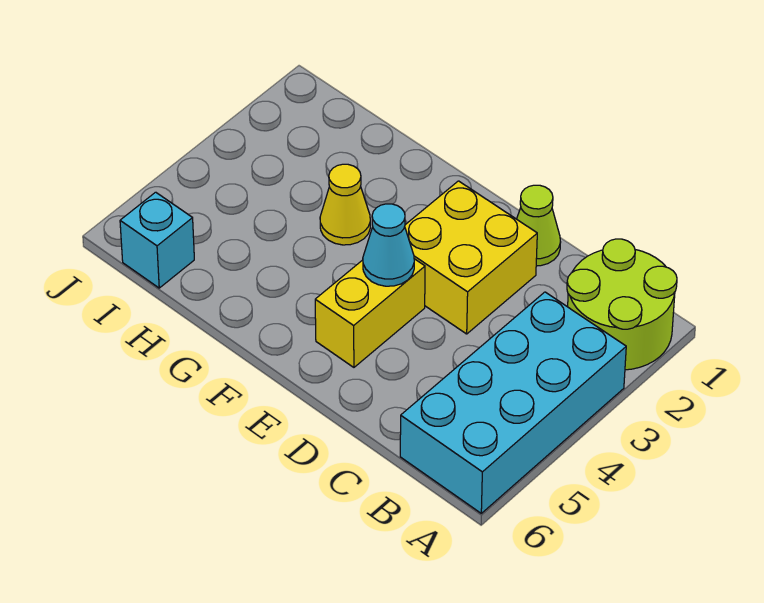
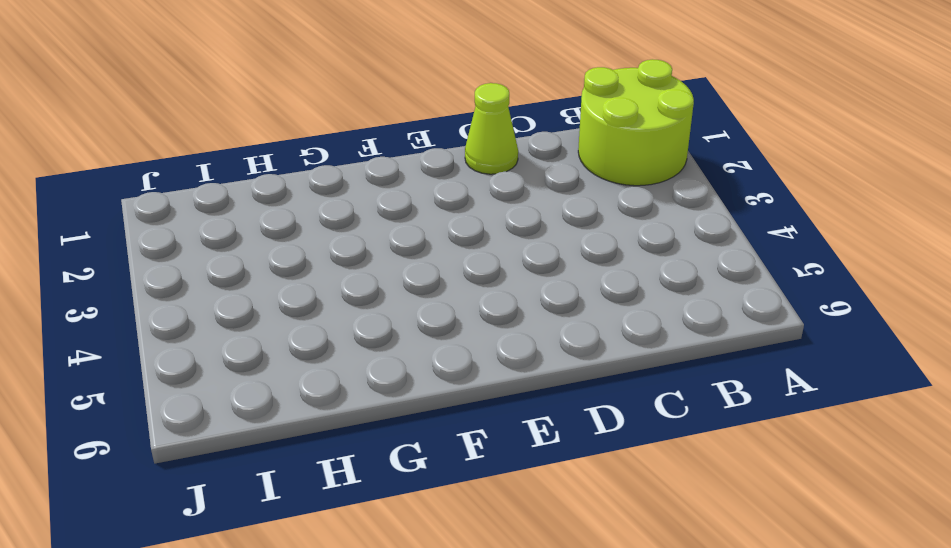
none -> cyan 2x4 brick [400,292,626,513]
none -> yellow 2x2 brick [405,181,537,334]

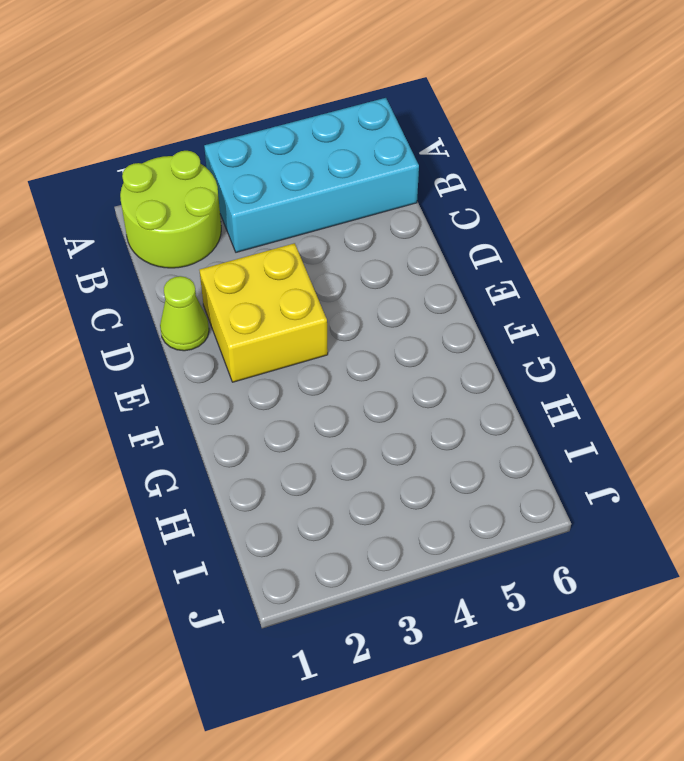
none -> yellow 1x2 brick [315,259,425,367]
none -> yellow 1x1 cone [320,164,370,245]

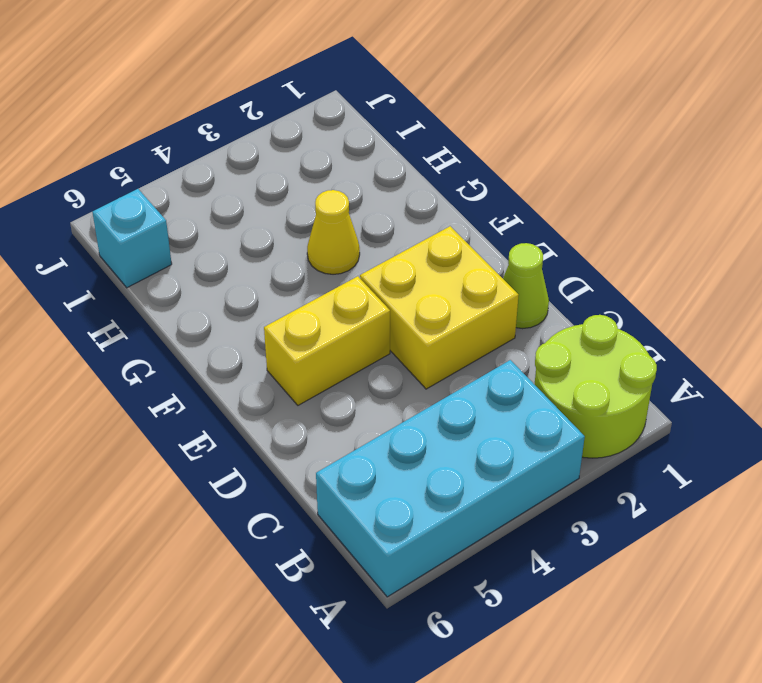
none -> cyan 1x1 cone [363,204,414,286]

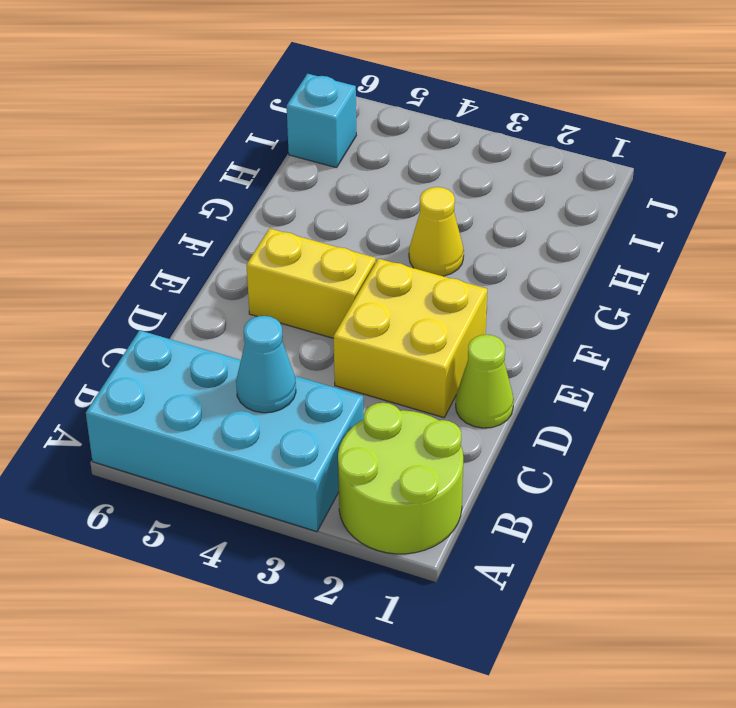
cyan 1x1 cone [236,316,296,413] -> cyan 1x1 cone moved to [363,204,414,286]

